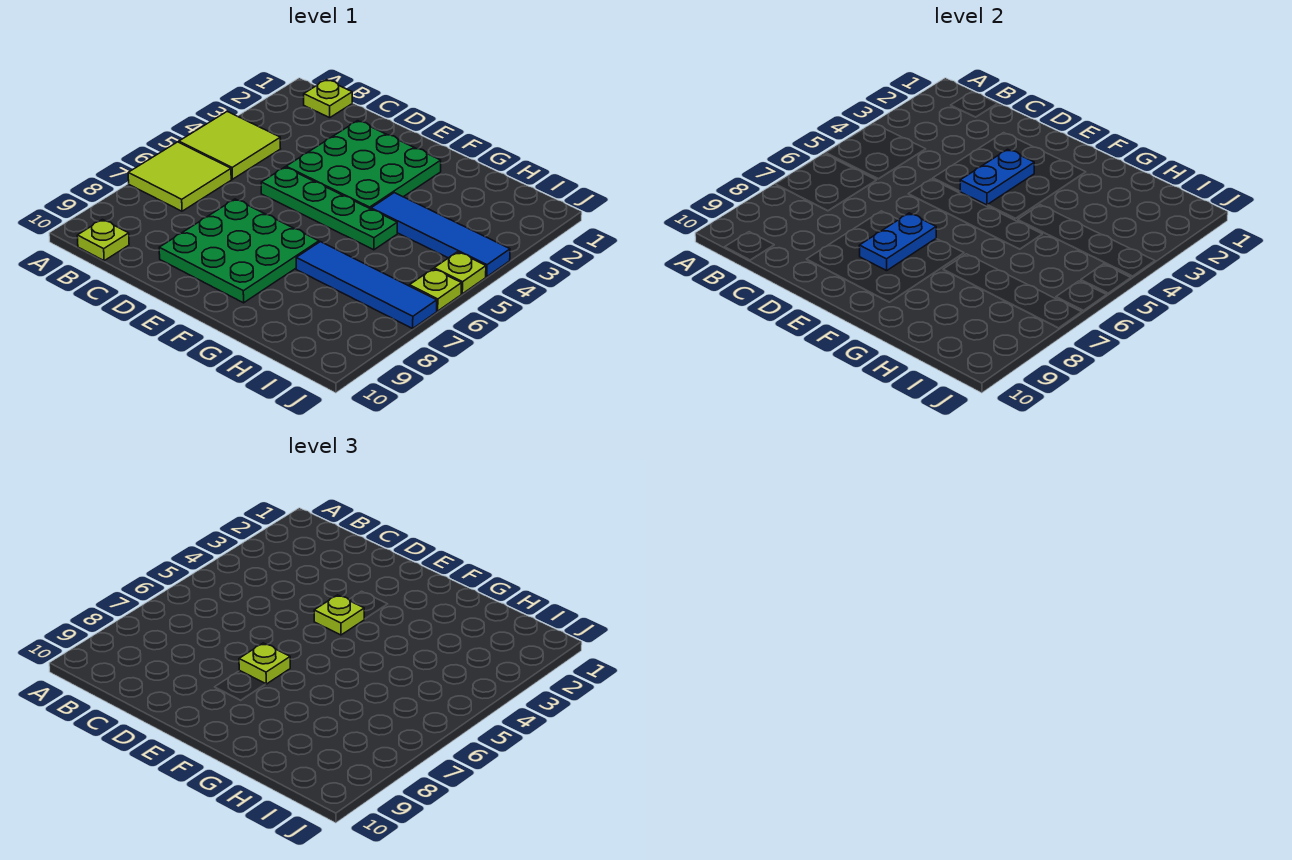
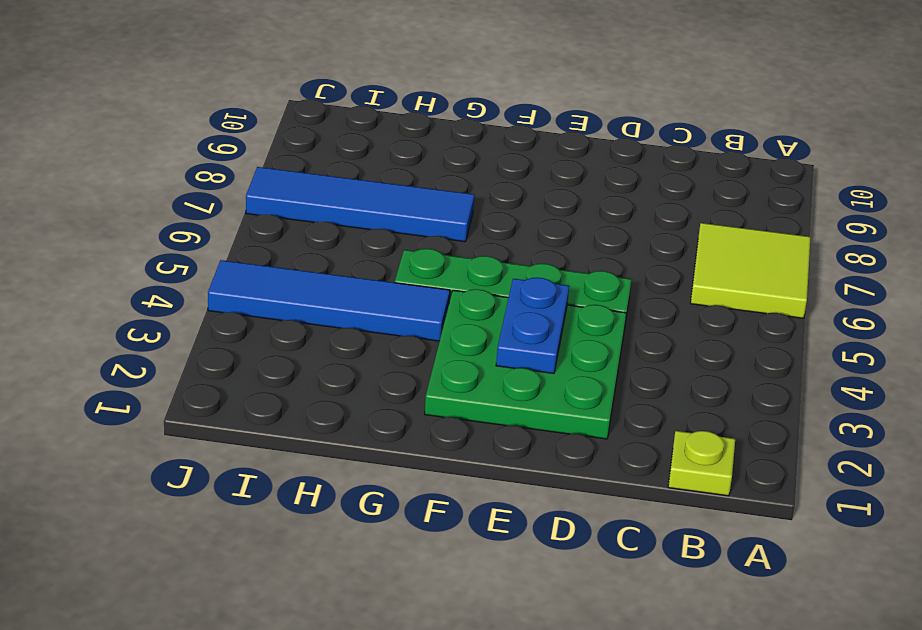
none -> lime 2x2 tile [179,112,280,179]
none -> lime 1x1 plate [77,220,129,261]
none -> green 3x3 plate [159,199,319,303]

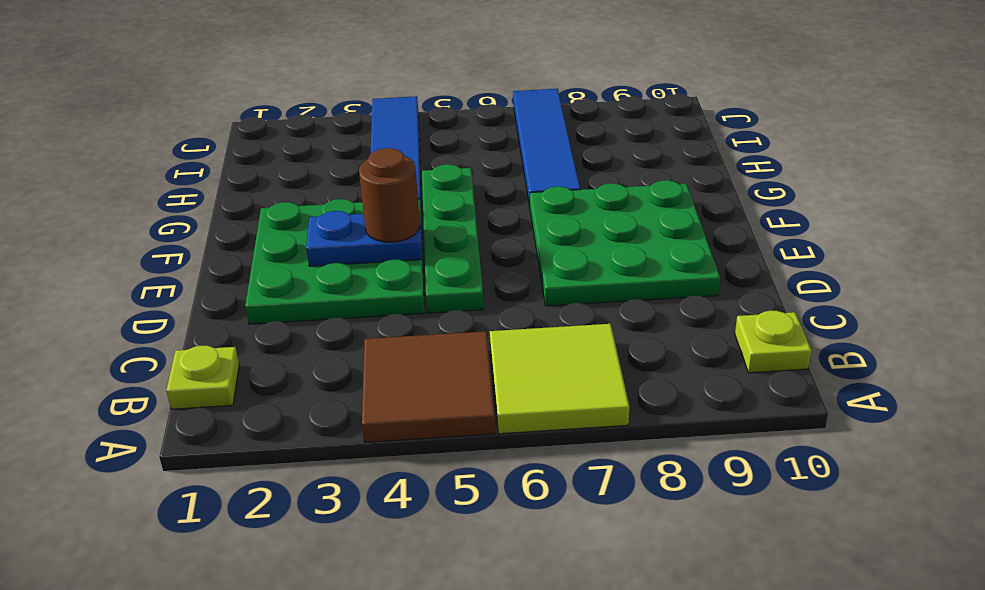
brown 2x2 tile [362,331,495,442] -> lime 2x2 tile [179,112,280,179]
brown 1x1 round brick [359,148,420,242] -> lime 1x1 plate [314,595,364,635]
none -> lime 1x1 plate [434,252,486,294]
none -> lime 1x1 plate [409,269,461,311]
none -> blue 1x2 plate [859,213,936,271]

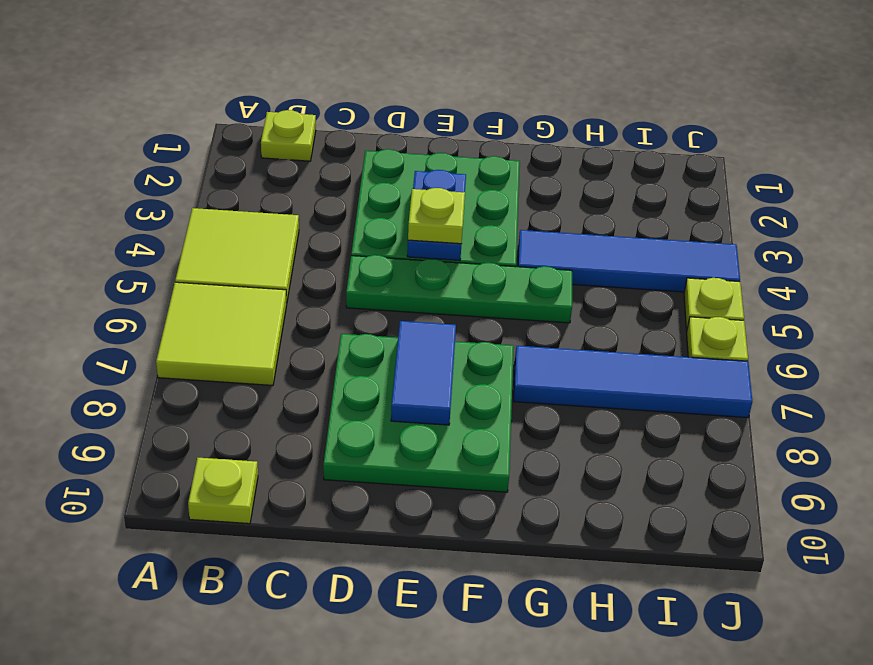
blue 1x2 tile [391,321,456,425] -> blue 1x2 plate [859,213,936,271]
none -> lime 1x1 plate [239,643,290,684]

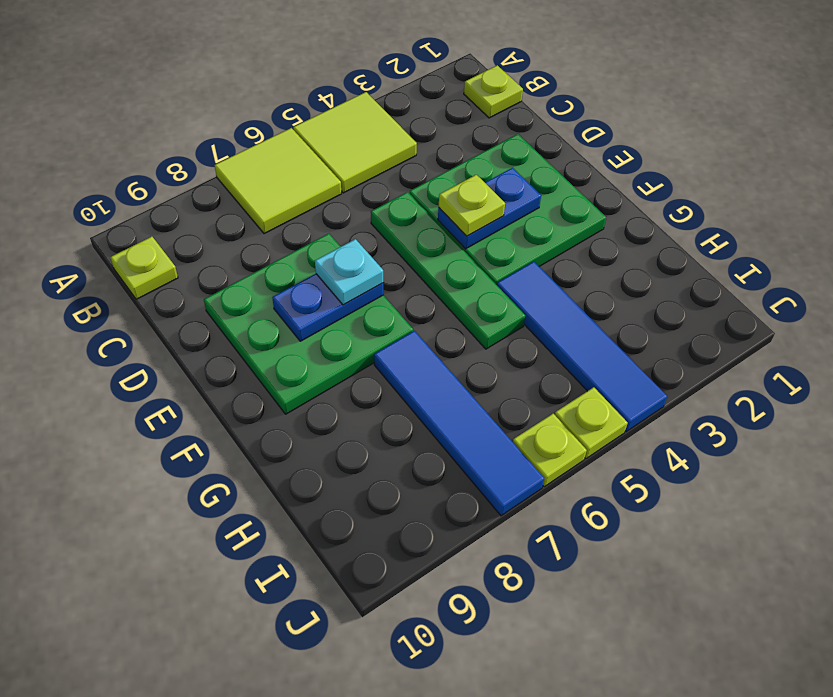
cyan 1x1 plate [315,239,383,305] -> lime 1x1 plate [239,643,290,684]

